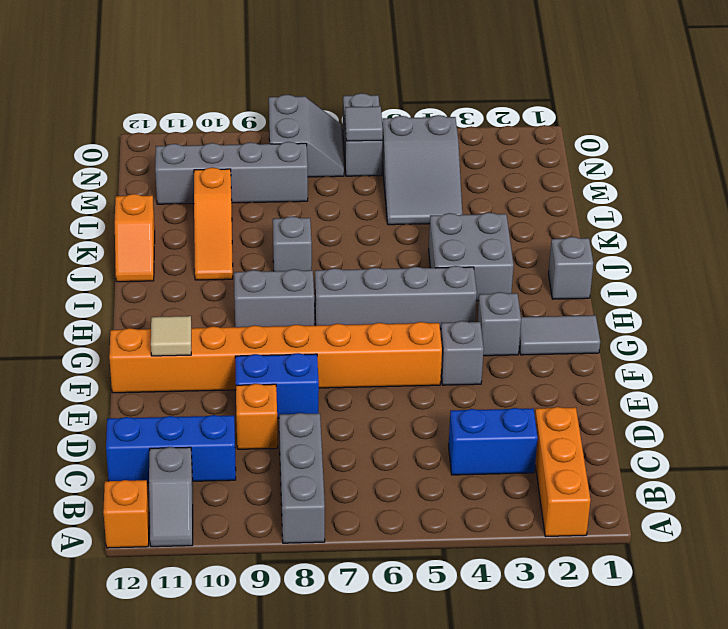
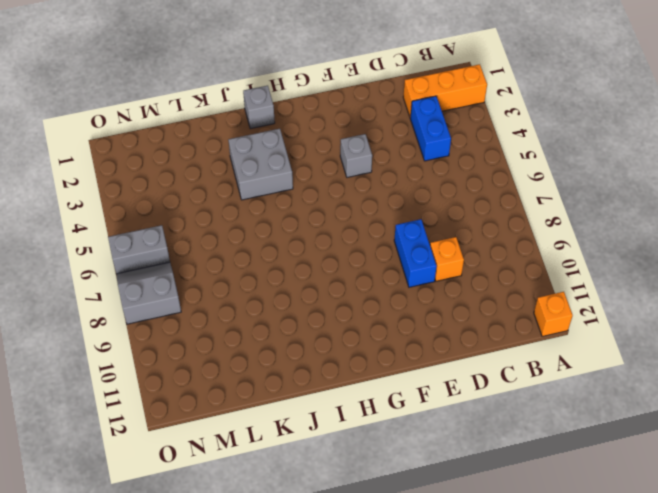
none -> grey 1x3 brick [279,413,325,543]
none -> grey 1x2 slope [149,447,193,547]
none -> blue 1x3 brick [106,415,236,483]

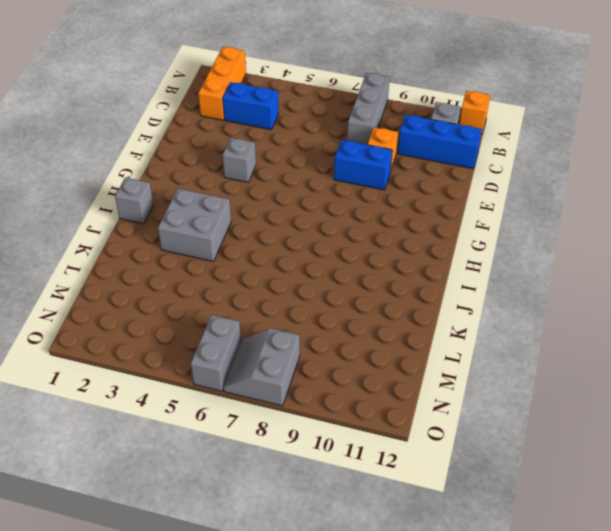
none -> orange 1x8 brick [109,322,442,393]
none -> grey 1x2 tile [519,315,600,355]
none -> grey 1x1 brick [477,292,521,356]

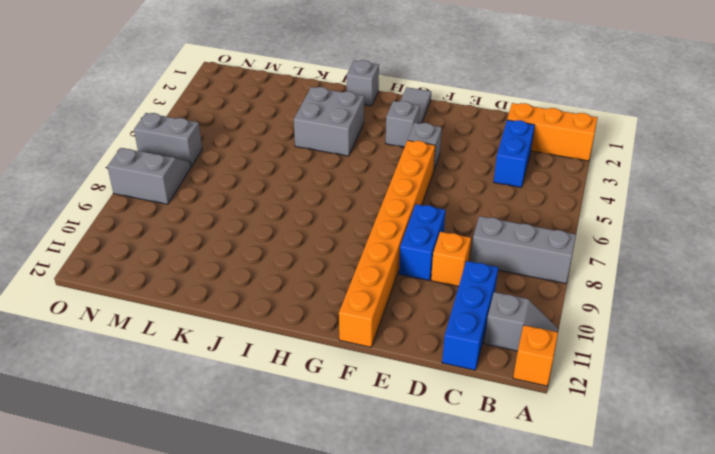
none -> grey 1x4 brick [315,266,477,329]
none -> grey 1x2 brick [234,269,314,327]
none -> grey 1x1 brick [273,216,312,271]

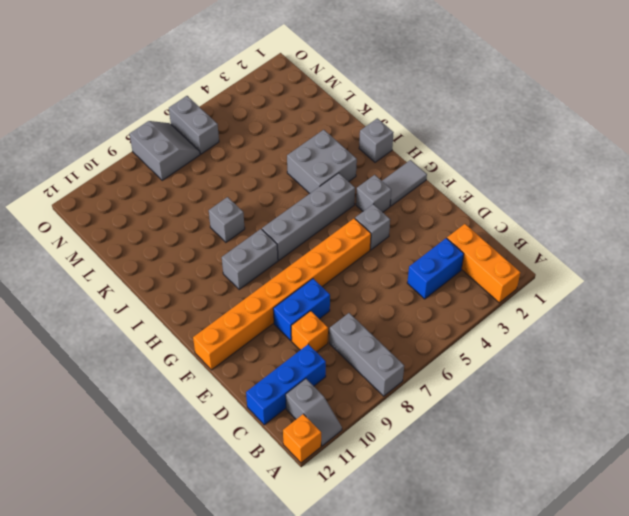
none -> orange 1x3 slope [194,167,233,280]
none -> orange 1x2 slope [115,194,155,282]
none -> grey 2x3 slope [382,115,462,225]

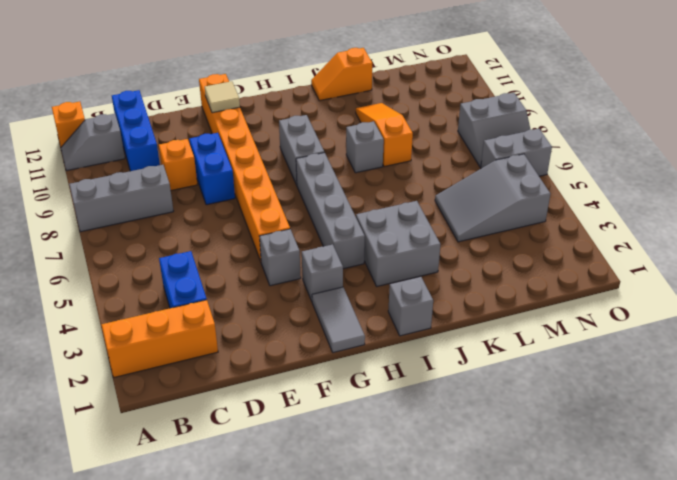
orange 1x3 slope [356,103,413,167] -> orange 1x3 slope turned to [194,167,233,280]
none -> grey 1x4 brick [155,142,308,204]
none -> grey 1x1 tile [345,106,383,141]

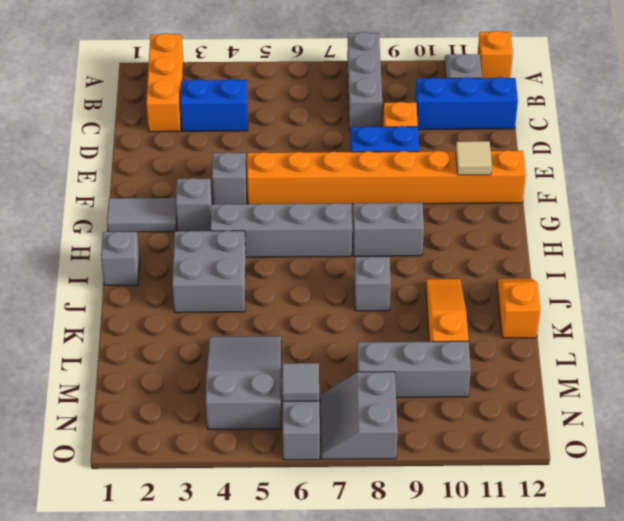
grey 1x3 brick [357,341,471,398] -> grey 1x4 brick [155,142,308,204]

